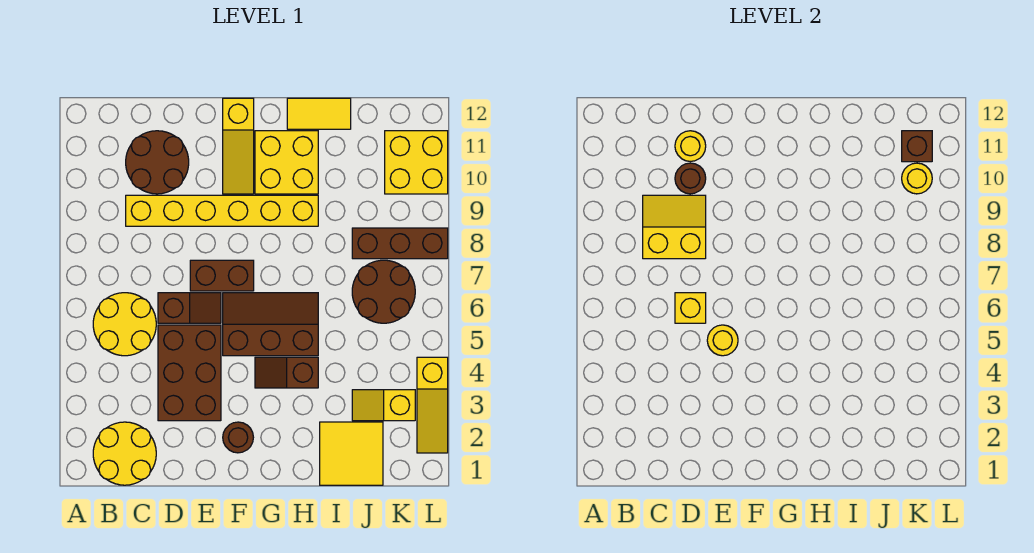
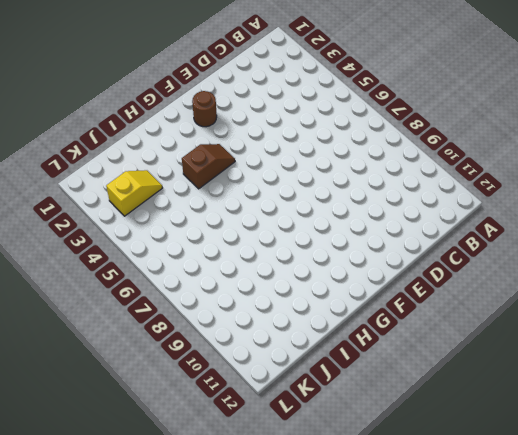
none -> yellow 2x2 round brick [93,422,156,485]
none -> yellow 2x2 round brick [93,293,156,356]
none -> yellow 1x6 brick [126,195,318,226]

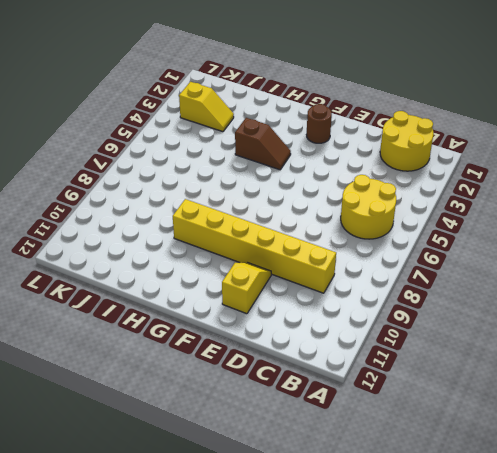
yellow 1x2 slope [222,262,271,314] -> none
none -> brown 2x2 round brick [126,131,189,194]
none -> brown 2x3 brick [158,325,221,421]
none -> brown 1x2 slope [158,293,221,323]

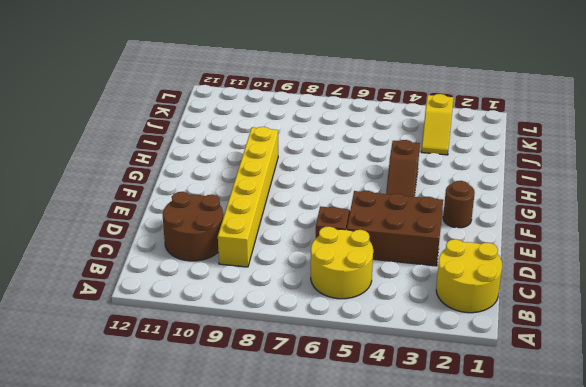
none -> brown 1x2 brick [190,260,254,291]
none -> brown 2x3 slope [223,293,318,356]
none -> yellow 1x3 slope [223,98,254,194]

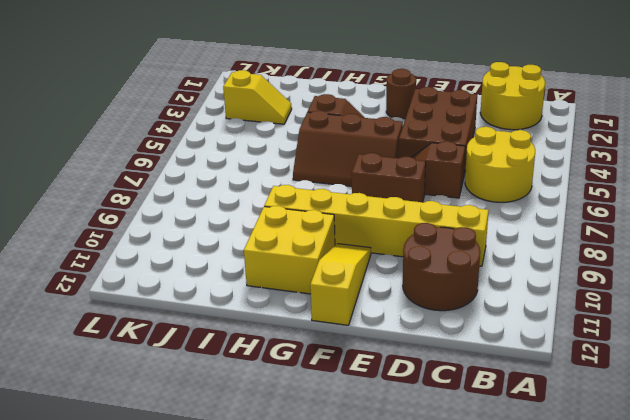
none -> yellow 1x2 tile [287,98,351,129]
none -> yellow 2x2 tile [320,422,383,485]
none -> brown 2x2 round brick [352,260,415,323]

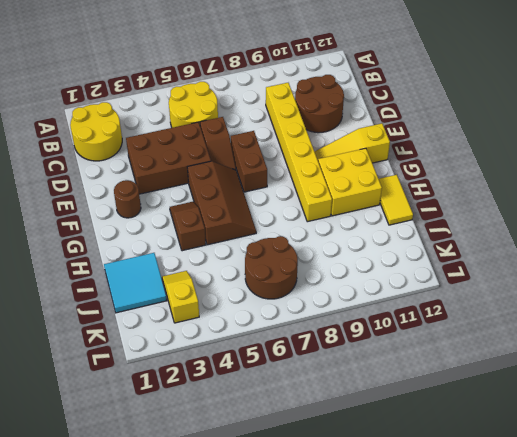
cyan 2x2 tile [104,253,167,313] -> yellow 2x2 tile [320,422,383,485]
none -> brown 1x3 brick [352,228,448,259]
none -> yellow 2x2 brick [385,131,448,194]
none -> yellow 1x3 slope [417,357,448,453]

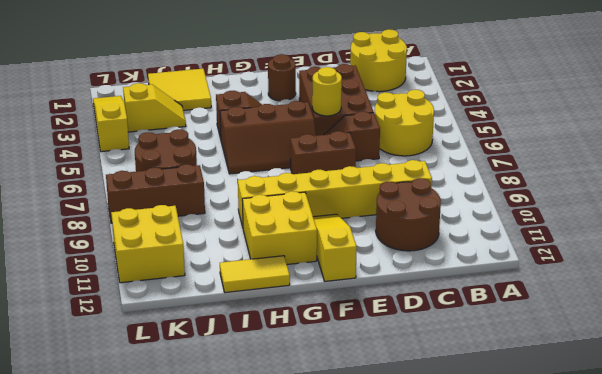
none -> yellow 2x2 slope [643,195,706,259]
none -> yellow 1x1 brick [675,293,706,323]
none -> brown 1x1 round brick [675,163,706,194]

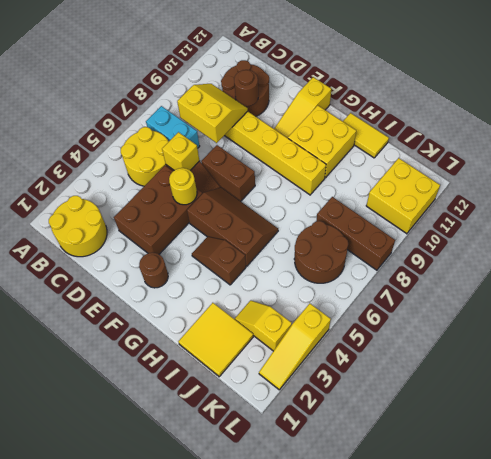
cyan 1x2 brick [146,106,200,148] -> none
none -> yellow 1x1 round brick [675,131,706,162]
none -> yellow 1x1 round brick [902,163,932,194]
none -> brown 1x1 brick [902,131,932,162]

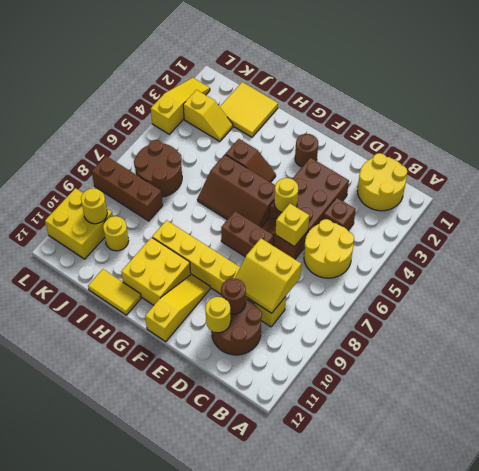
brown 1x1 brick [323,198,356,230] -> brown 1x1 brick moved to [902,131,932,162]
yellow 1x1 round brick [103,216,129,251] -> none

